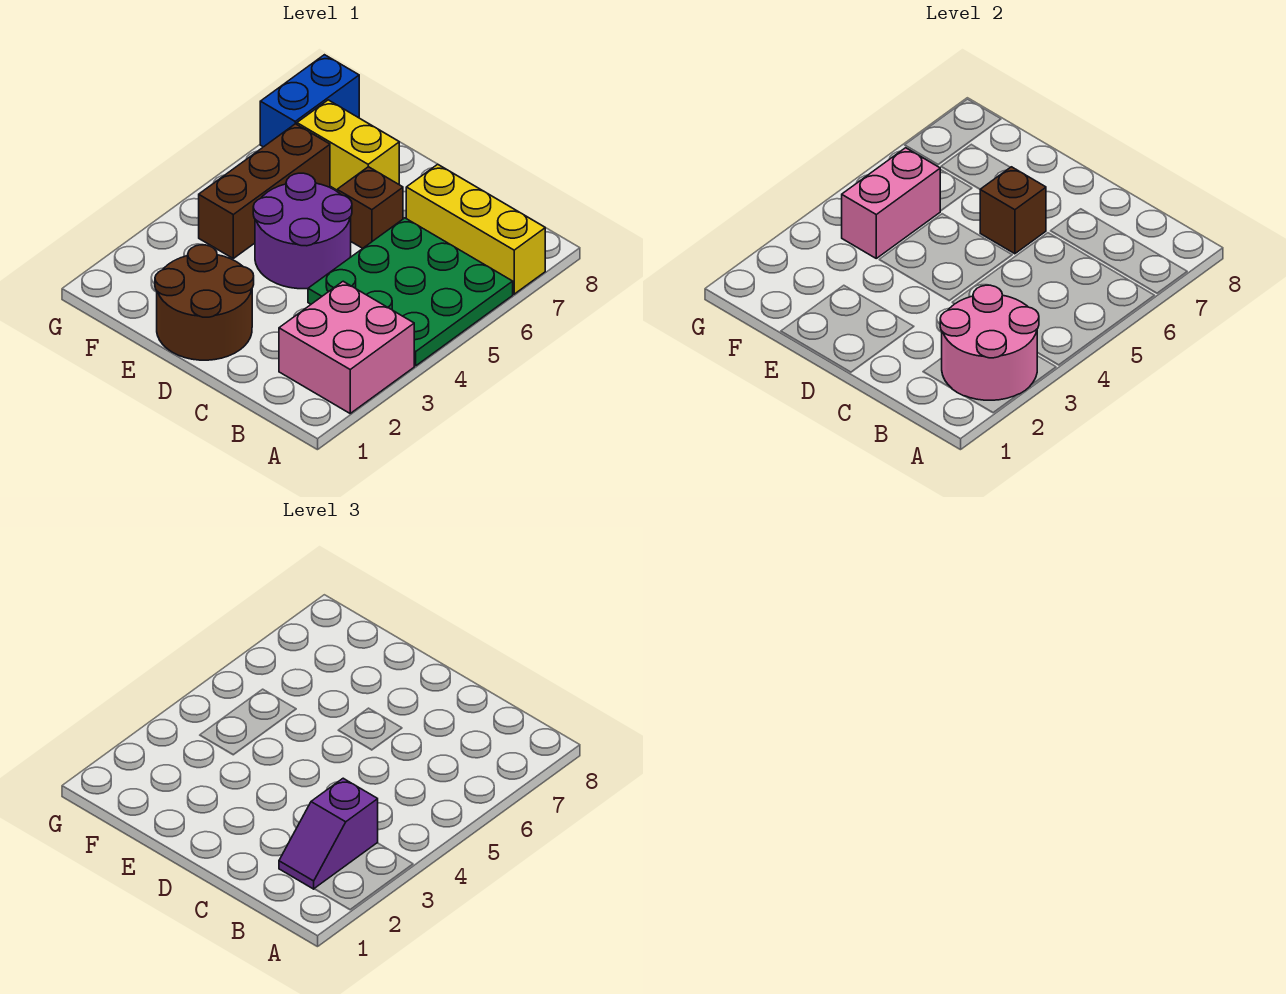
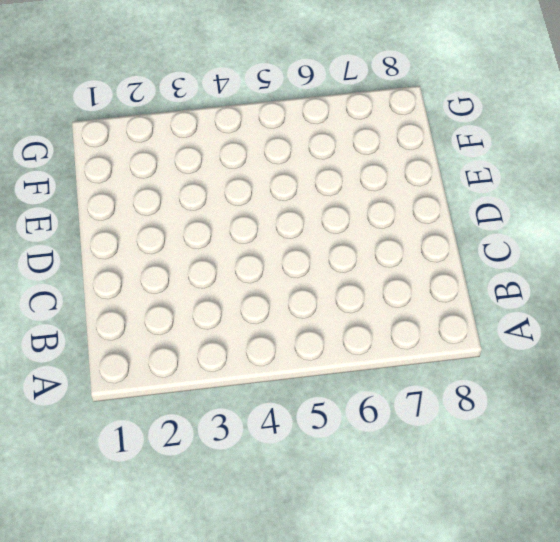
none -> pink 2x2 brick [279,281,414,413]
none -> green 3x3 plate [308,218,513,366]
none -> yellow 1x3 brick [406,164,545,294]

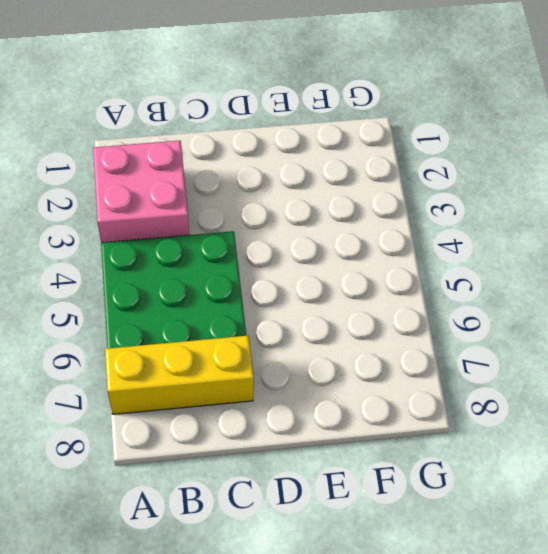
none -> brown 2x2 round brick [155,245,254,360]
none -> purple 2x2 round brick [253,173,352,289]
none -> brown 1x1 brick [337,167,403,248]

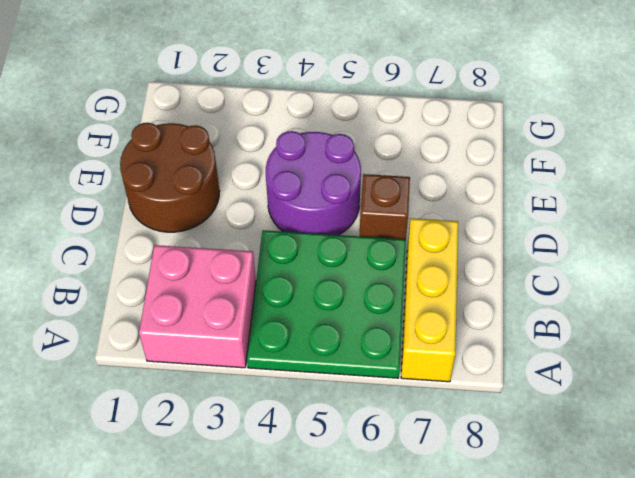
none -> yellow 1x2 brick [297,100,399,190]
none -> brown 1x3 brick [199,124,330,258]
none -> blue 1x2 brick [260,55,359,147]

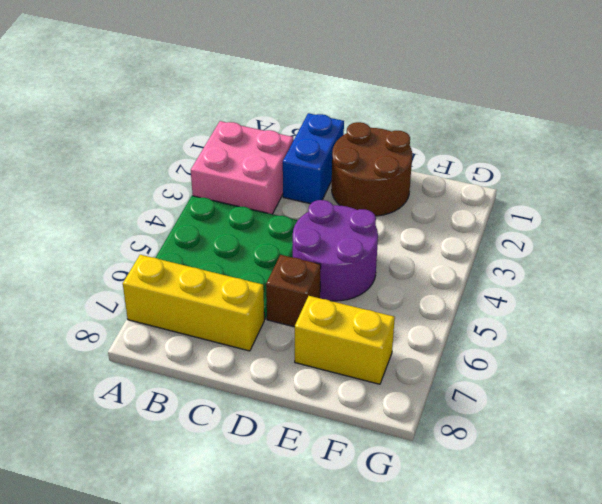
blue 1x2 brick [283,113,344,204] -> blue 1x2 brick moved to [260,55,359,147]
none -> brown 1x3 brick [199,124,330,258]
none -> pink 2x2 round brick [940,285,1039,400]
none -> brown 1x1 brick [980,167,1046,254]

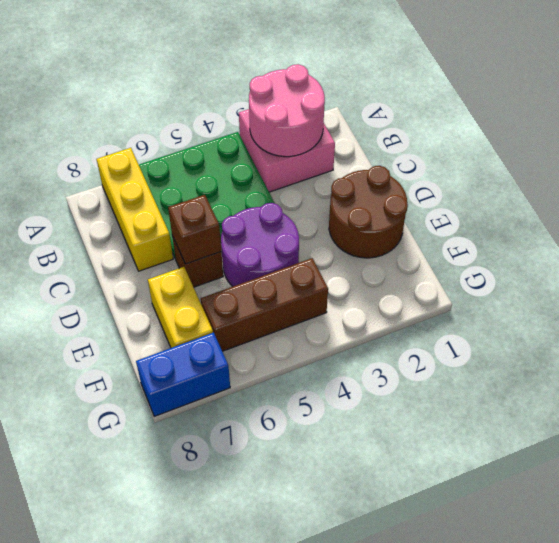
none -> pink 1x2 brick [842,148,940,258]
none -> purple 1x2 slope [279,778,378,889]

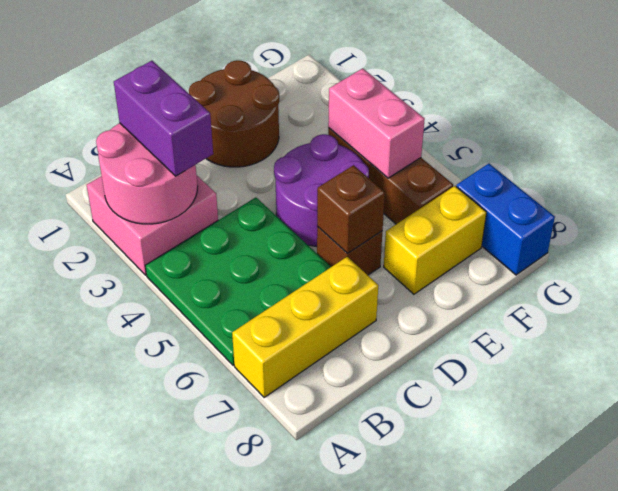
purple 1x2 brick [114,61,213,176] -> purple 1x2 slope [279,778,378,889]

